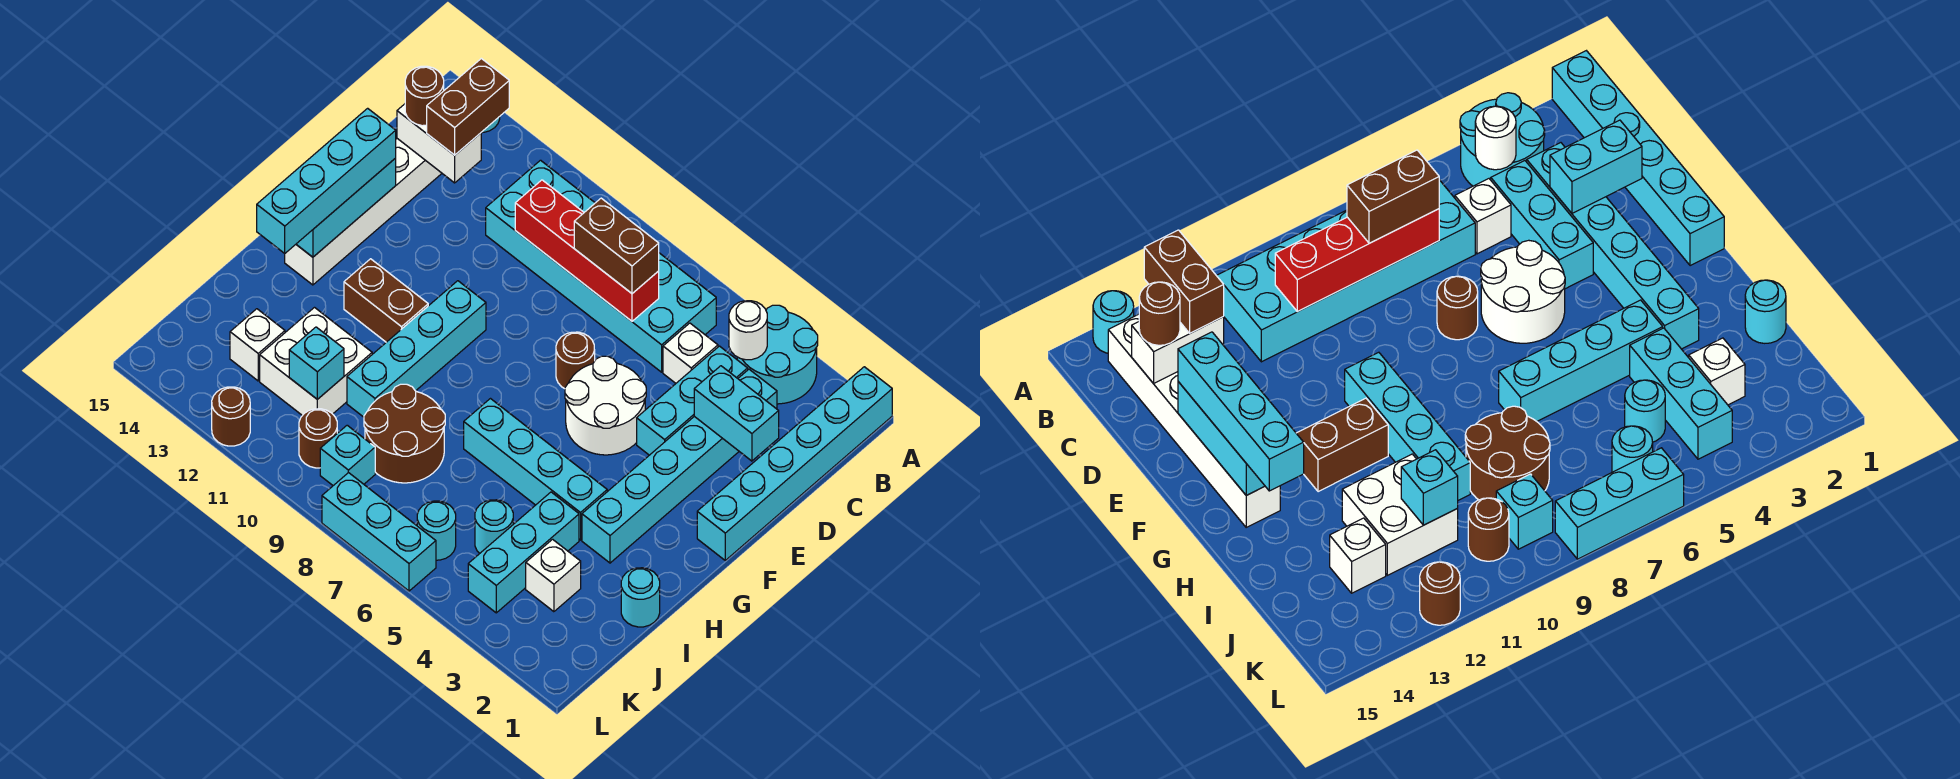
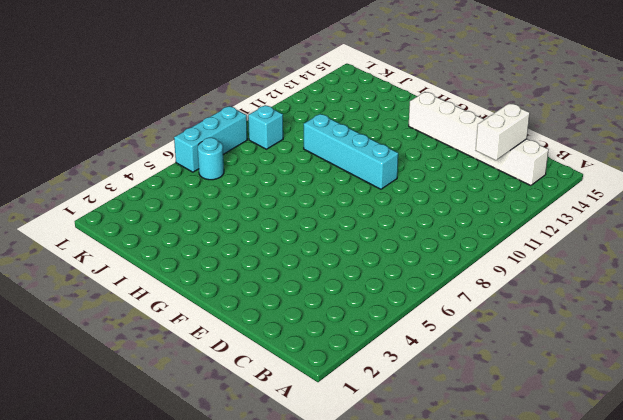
none -> cyan 1x6 brick [697,367,892,560]
none -> cyan 2x2 round brick [737,305,818,404]
none -> cyan 1x1 round brick [1093,291,1134,353]
none -> cyan 2x6 brick [486,160,716,372]

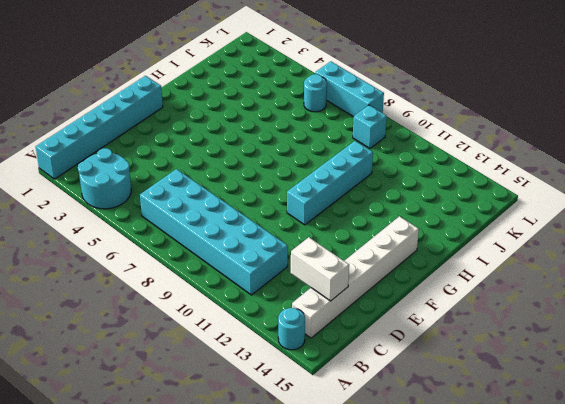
none -> cyan 1x6 brick [582,369,777,563]
none -> cyan 1x3 brick [637,346,748,455]
none -> white 1x1 brick [663,323,718,383]
none -> white 2x2 round brick [565,356,646,455]

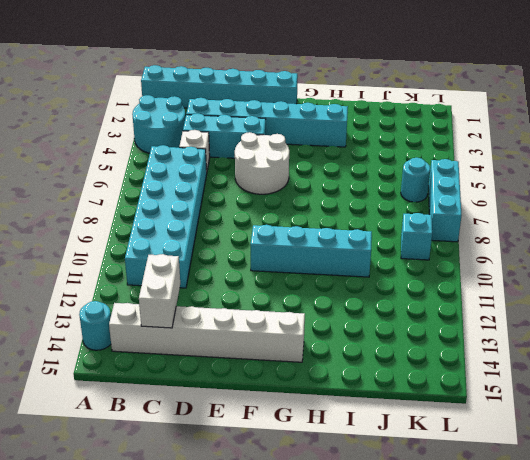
none -> brown 1x1 round brick [556,332,595,389]
none -> brown 1x2 brick [344,259,428,342]
none -> cyan 1x4 brick [464,399,607,540]
none -> cyan 1x1 round brick [621,568,660,627]

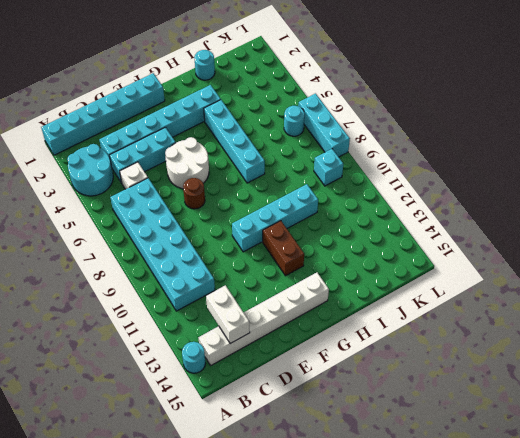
none -> cyan 1x3 brick [468,492,579,613]
none -> brown 2x2 round brick [364,384,445,483]
none -> white 2x2 brick [260,308,372,415]
none -> white 1x1 brick [526,539,581,612]

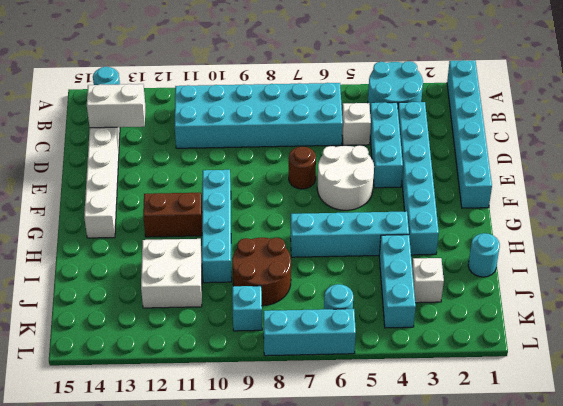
none -> cyan 1x1 round brick [475,500,513,553]
none -> white 1x1 brick [230,309,285,381]
none -> brown 1x1 round brick [299,409,337,468]
none -> brown 1x1 round brick [212,387,250,446]

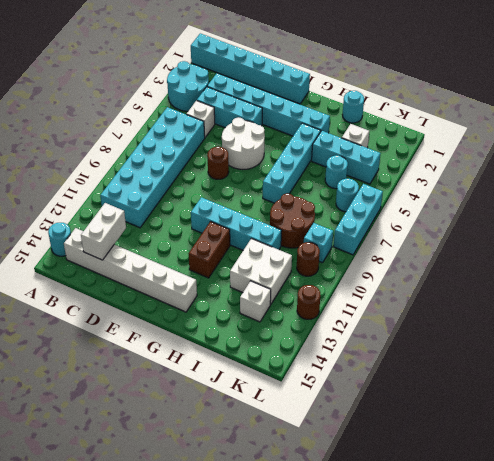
none -> white 1x1 round brick [729,301,767,360]
none -> red 1x4 brick [515,180,659,321]
none -> cyan 1x2 brick [694,366,779,461]
none -> cyan 1x3 brick [296,158,396,257]

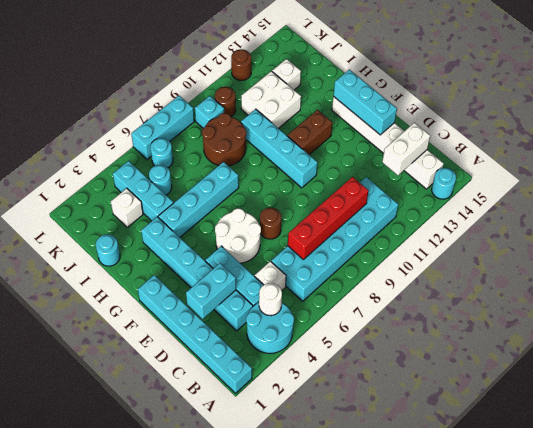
none -> cyan 1x1 brick [289,327,344,399]
none -> brown 1x2 brick [427,58,509,155]
none -> brown 1x2 brick [574,198,659,293]
none -> brown 1x1 round brick [405,66,444,126]

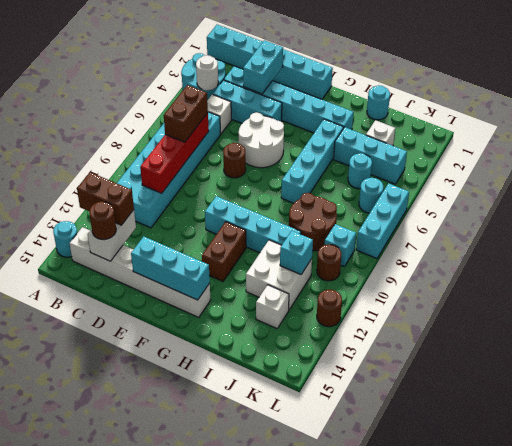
none -> cyan 1x4 brick [257,108,396,254]

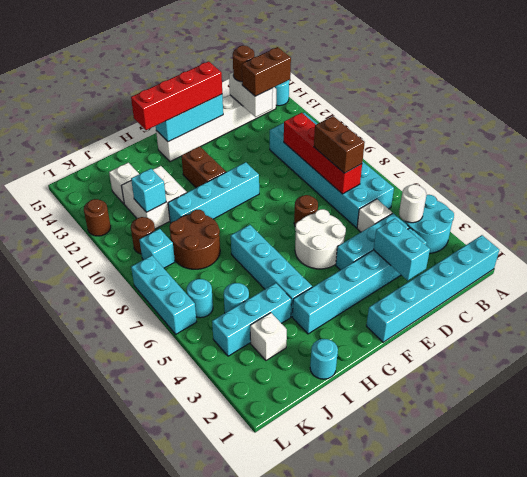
red 1x4 brick [131,61,222,130] -> cyan 1x4 brick [257,108,396,254]

